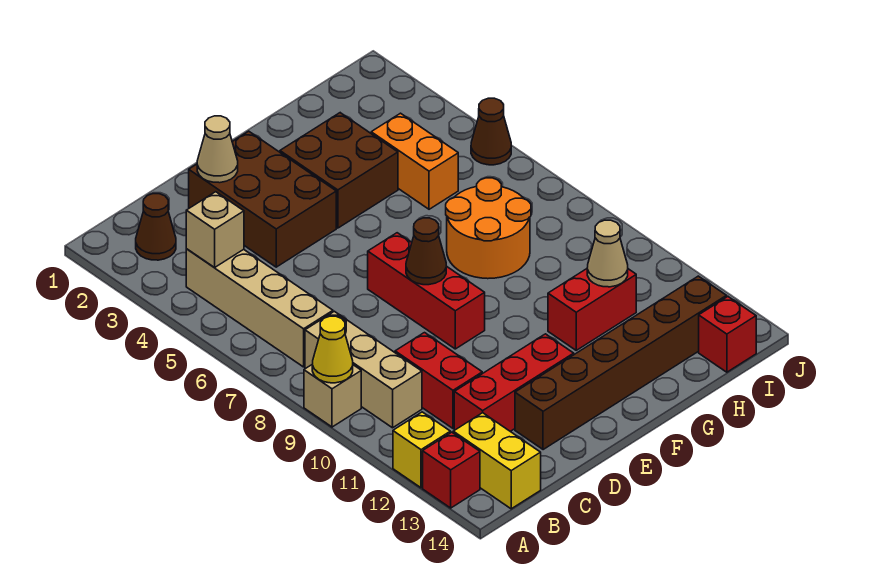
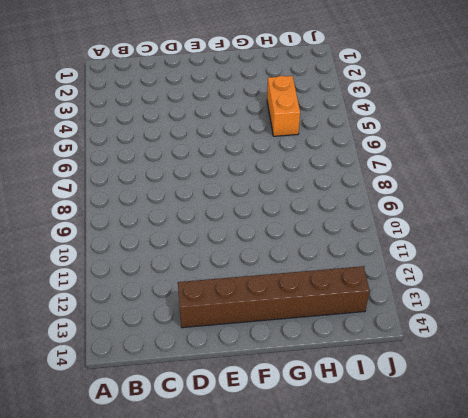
none -> tan 1x1 brick [304,364,361,427]
none -> yellow 1x1 brick [393,412,450,488]
none -> red 1x1 brick [423,432,480,508]

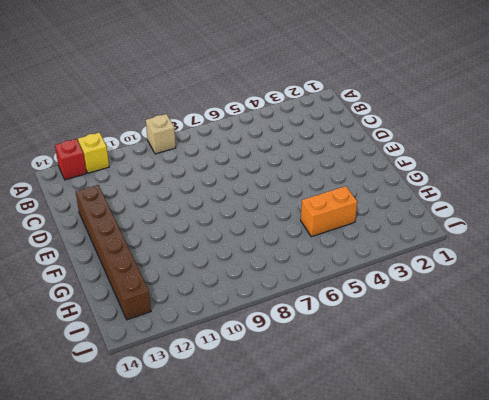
none -> brown 1x1 cone [136,194,176,260]
none -> tan 1x4 brick [186,249,333,367]
none -> tan 1x3 brick [305,311,422,428]

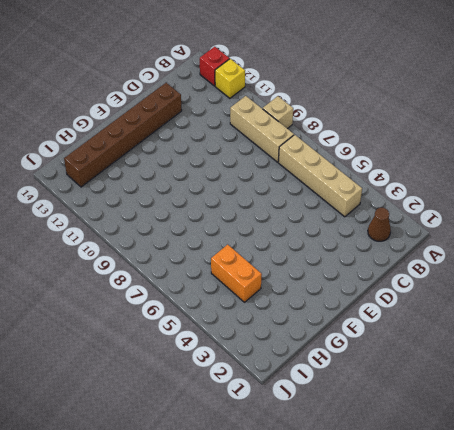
none -> yellow 1x2 brick [453,413,541,509]
none -> red 1x2 brick [395,333,482,428]
none -> red 1x3 brick [454,334,574,431]

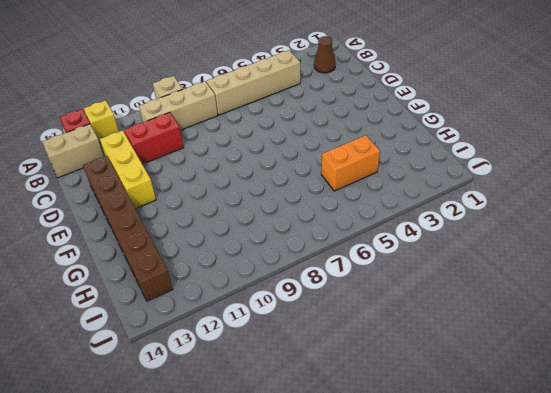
tan 1x2 brick [42,124,104,178] -> yellow 1x2 brick [453,413,541,509]
yellow 1x3 brick [100,130,156,209] -> red 1x3 brick [454,334,574,431]
none -> brown 2x3 brick [189,131,336,267]
none -> red 1x3 brick [368,233,485,349]
none -> brown 2x2 brick [280,113,398,228]

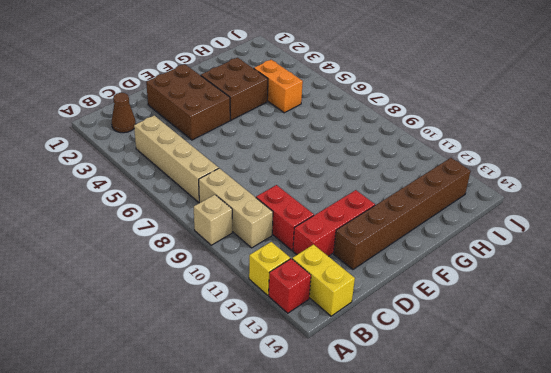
none -> red 1x3 brick [368,233,485,349]
none -> orange 2x2 round brick [446,178,531,279]
none -> red 1x2 brick [548,269,636,350]

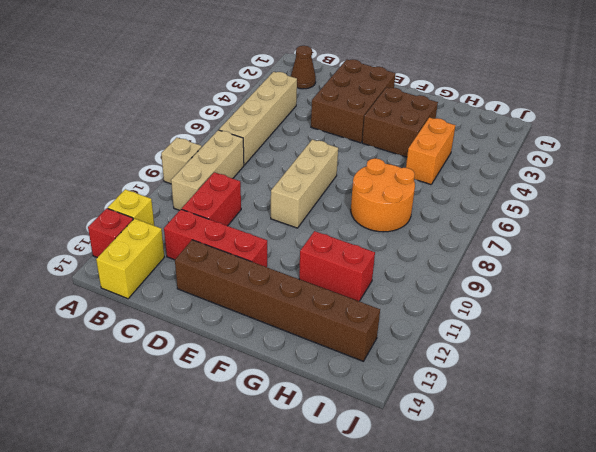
tan 1x3 brick [271,140,338,228] -> red 1x3 brick [368,233,485,349]
none -> red 1x1 brick [699,297,756,372]
none -> brown 1x1 cone [471,98,511,165]
none -> yellow 1x1 cone [312,316,353,383]

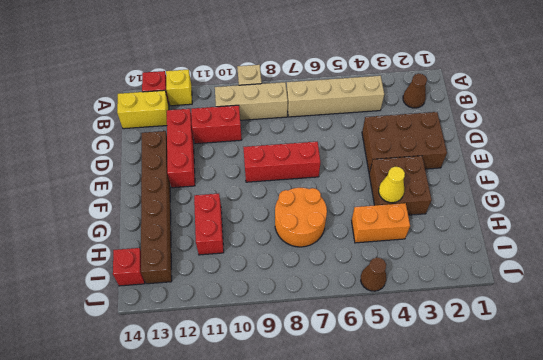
yellow 1x1 cone [379,167,405,203] -> yellow 1x1 cone moved to [312,316,353,383]
none -> tan 1x1 brick [186,192,244,268]
none -> tan 1x1 cone [197,116,238,183]
none -> brown 1x1 cone [406,218,446,285]

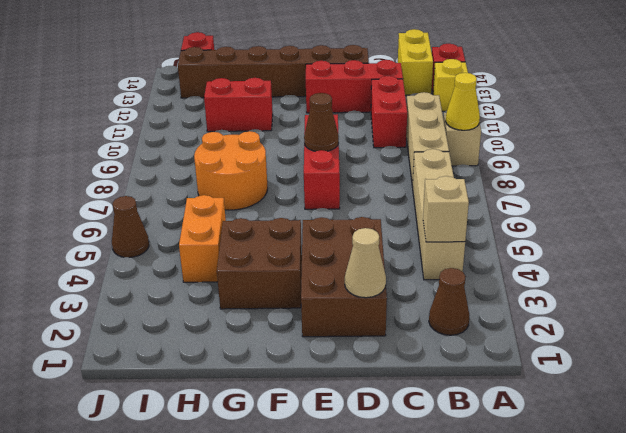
none -> tan 1x1 cone [587,220,628,287]

